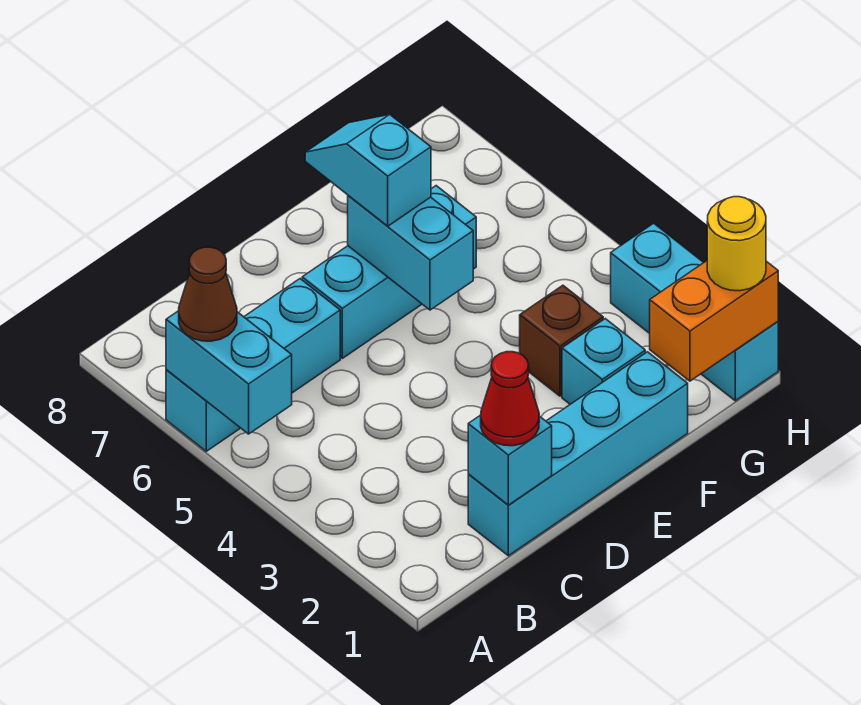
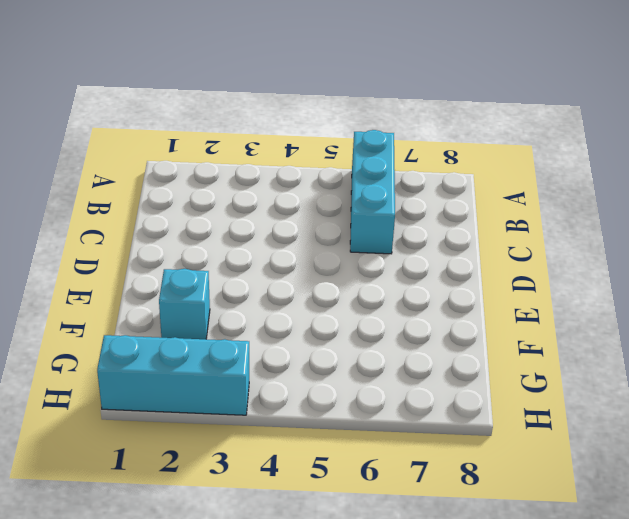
none -> cyan 1x4 brick [468,352,688,556]
none -> cyan 1x3 brick [302,186,476,358]
none -> brown 1x1 brick [520,285,603,396]

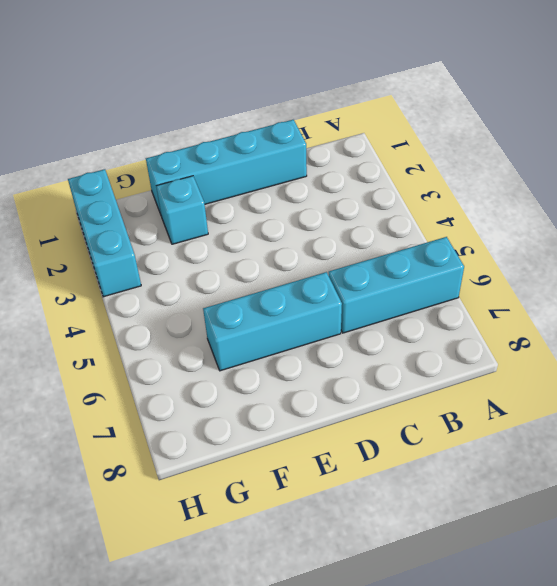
none -> brown 1x1 brick [520,285,603,396]
none -> cyan 1x2 brick [166,311,292,434]
none -> cyan 1x1 brick [468,415,552,505]

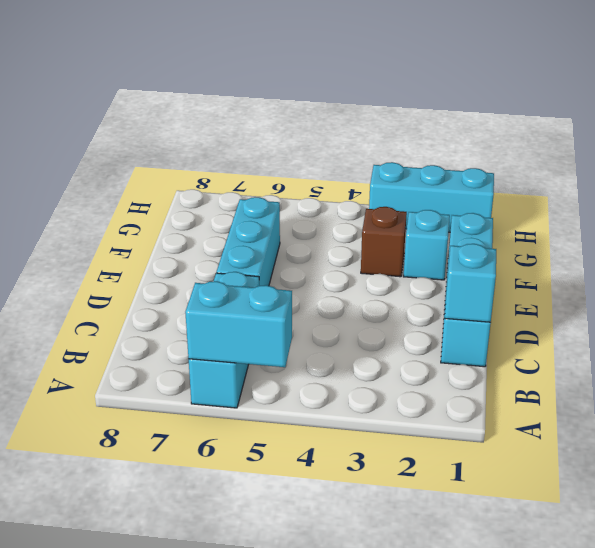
none -> cyan 1x2 brick [348,196,473,310]
none -> orange 1x2 brick [650,261,778,381]
none -> brown 1x1 cone [179,247,237,341]

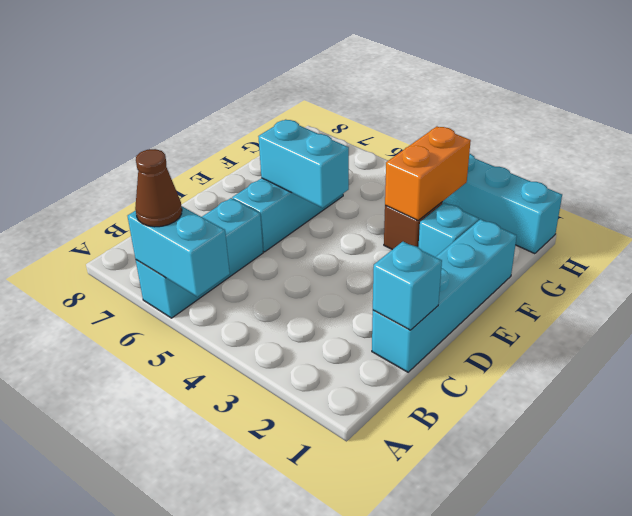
orange 1x2 brick [385,127,471,220] -> orange 1x2 brick moved to [650,261,778,381]
none -> red 1x1 cone [481,352,539,446]
none -> cyan 1x2 slope [305,114,431,226]
none -> yellow 1x1 round brick [707,197,766,291]

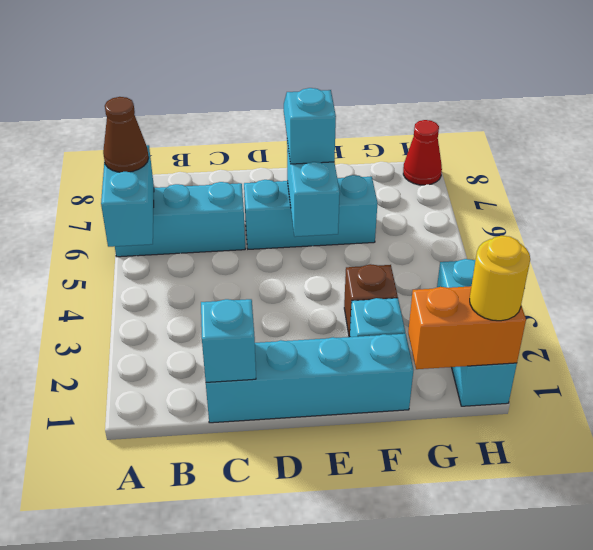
red 1x1 cone [403,120,442,185] -> red 1x1 cone moved to [481,352,539,446]

